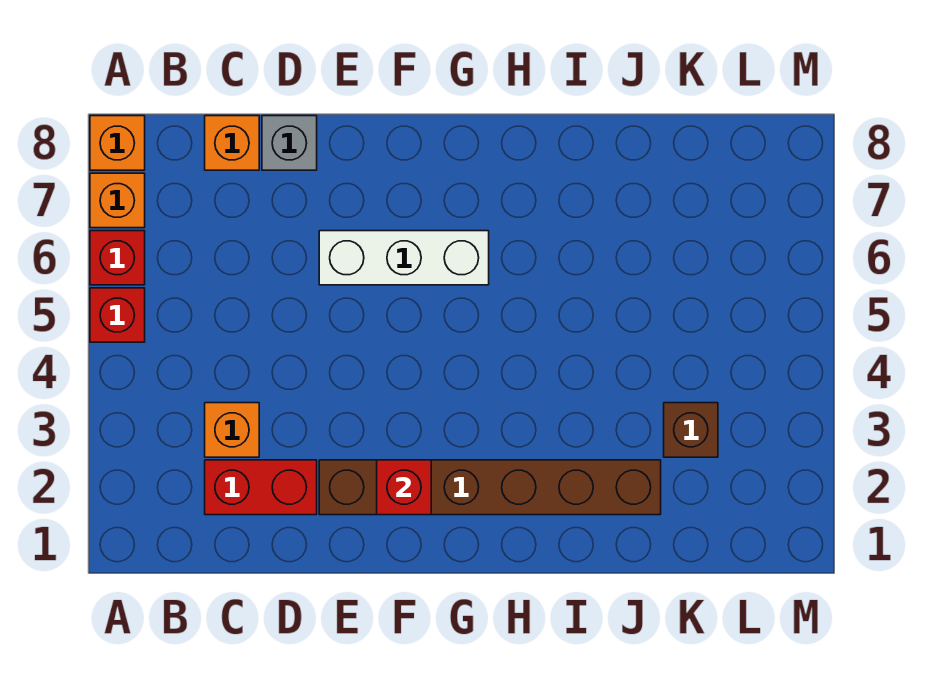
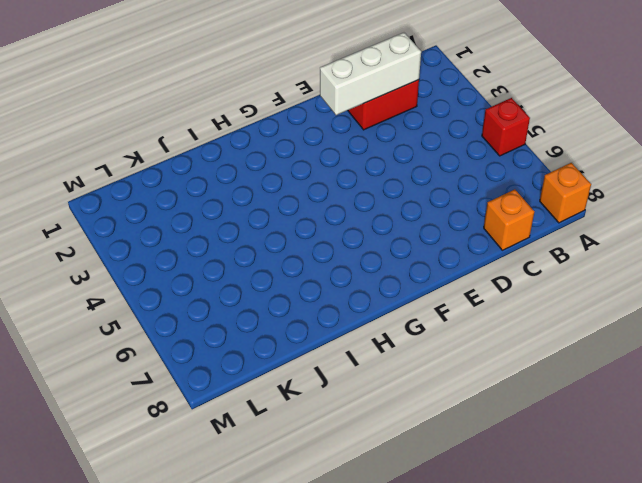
white 1x3 brick [320,33,421,115] -> white 1x3 brick moved to [319,231,489,285]
none -> red 1x1 brick [90,231,145,285]
none -> orange 1x1 brick [90,173,145,228]
none -> orange 1x1 brick [205,403,259,457]

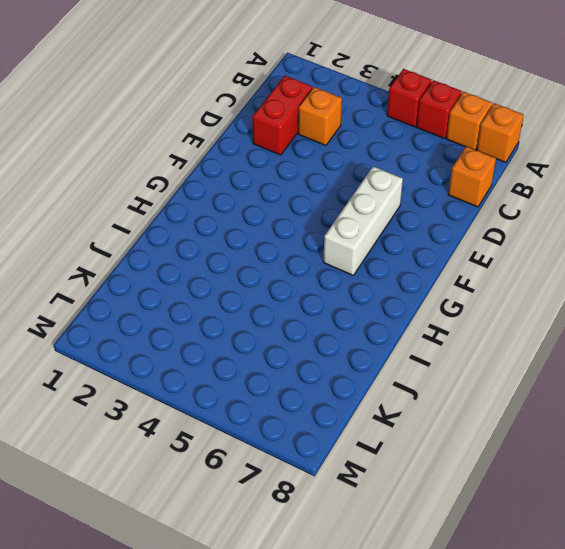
none -> grey 1x1 brick [262,116,317,170]
none -> brown 1x6 brick [319,460,661,515]
none -> brown 1x1 brick [664,403,718,457]

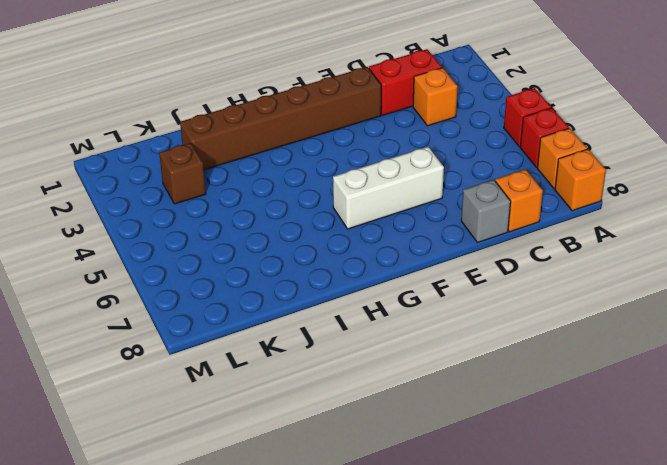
none -> red 1x1 brick [377,460,431,515]

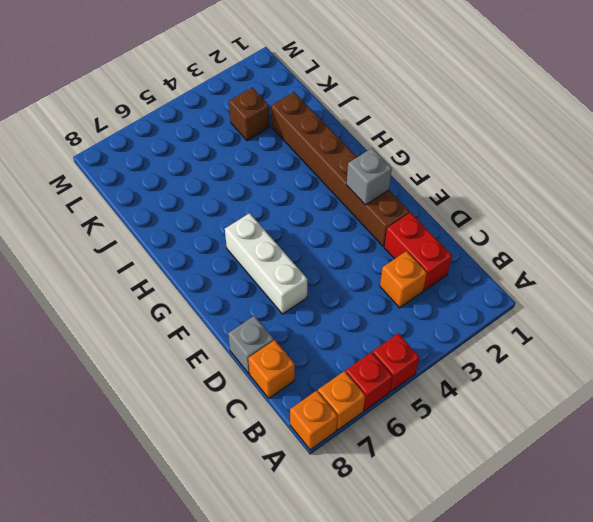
grey 1x1 brick [347,148,392,205] -> red 1x1 brick [377,460,431,515]

